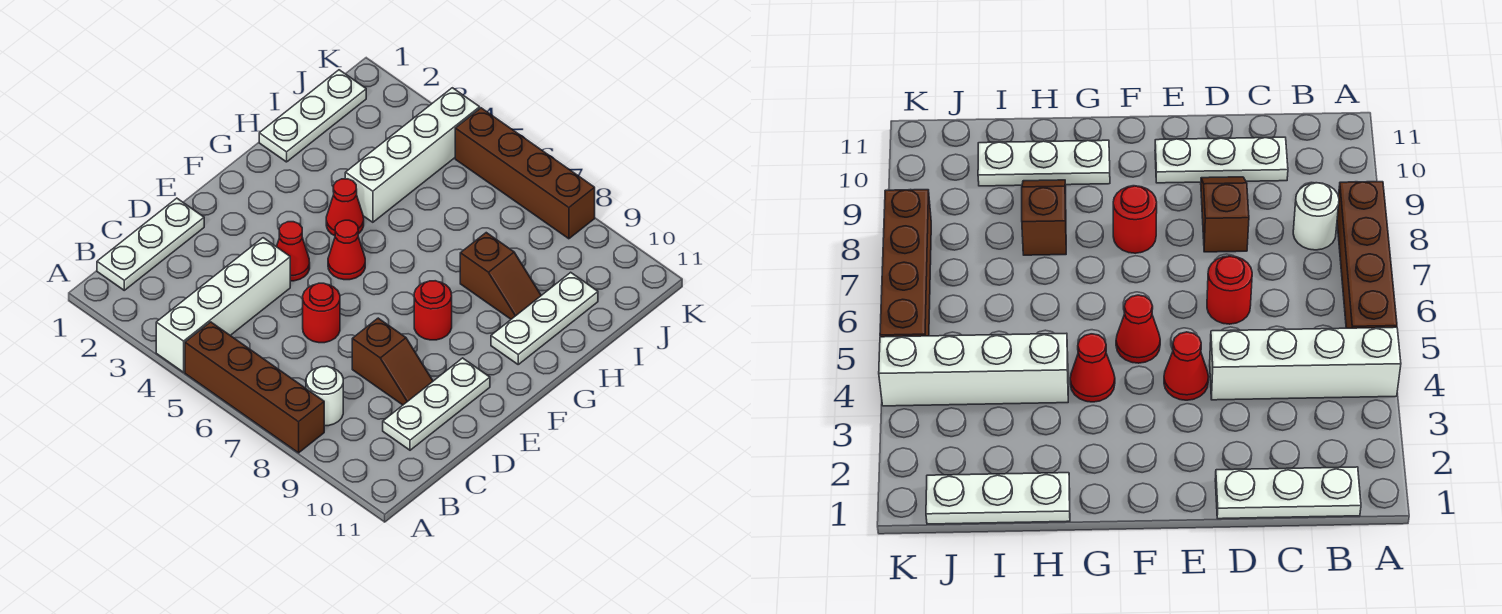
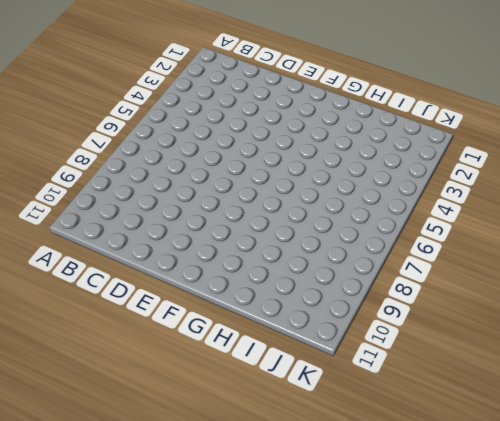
none -> white 1x4 brick [156,238,290,372]
none -> brown 1x4 brick [185,322,324,453]
none -> white 1x3 plate [97,198,204,290]

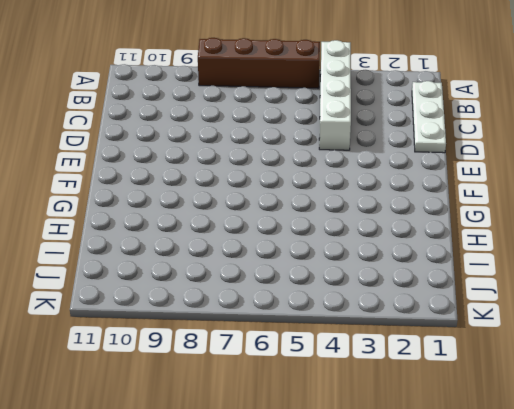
none -> white 1x1 round brick [306,366,343,426]
none -> white 1x3 plate [383,358,490,450]
none -> red 1x1 round brick [303,283,340,343]

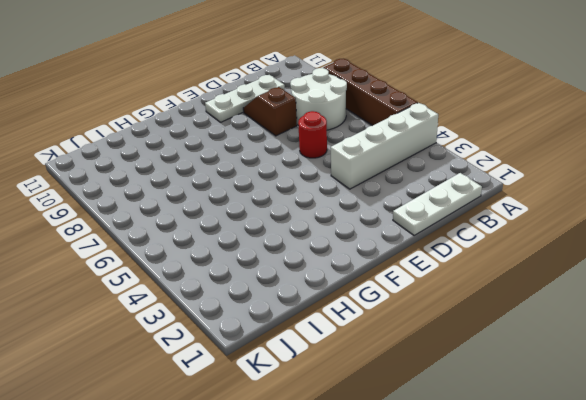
white 2x2 round brick [290,68,347,130] -> white 1x1 round brick [306,366,343,426]
none -> red 1x1 cone [277,222,310,281]
none -> red 1x1 cone [328,220,365,280]
none -> red 1x1 round brick [414,281,452,340]

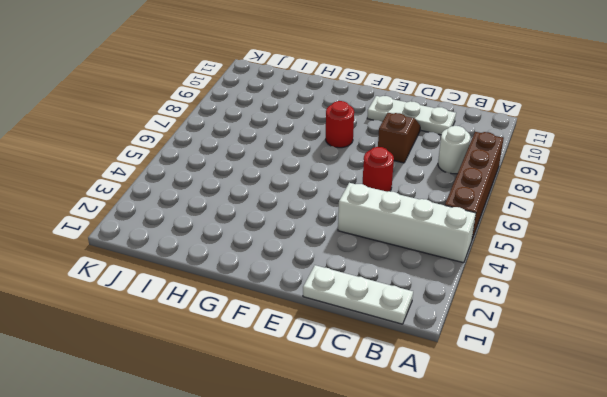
none -> red 1x1 cone [277,222,310,281]
none -> red 1x1 cone [328,220,365,280]
none -> red 1x1 cone [326,179,364,236]

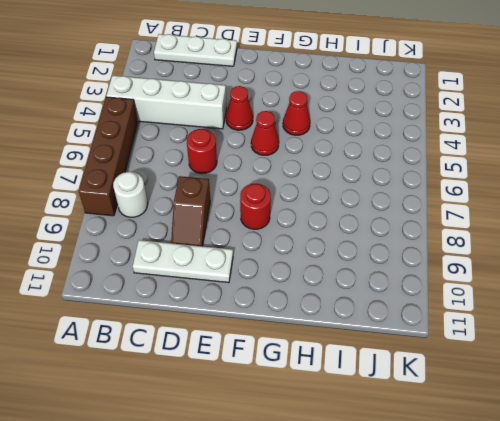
none -> white 1x3 plate [491,272,598,364]
none -> white 1x3 plate [259,70,366,162]
none -> white 1x4 brick [345,88,480,222]

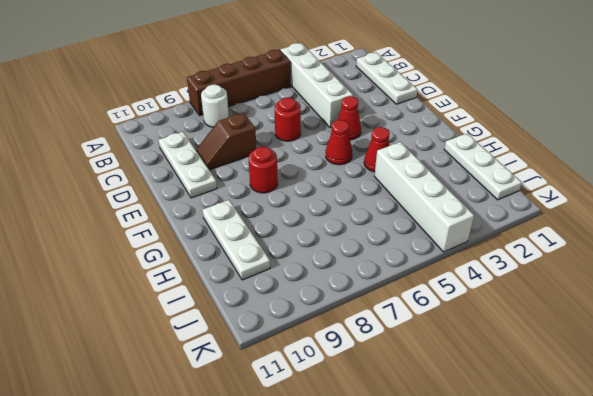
none -> brown 1x2 slope [460,233,541,319]
none -> brown 1x4 brick [455,108,595,239]

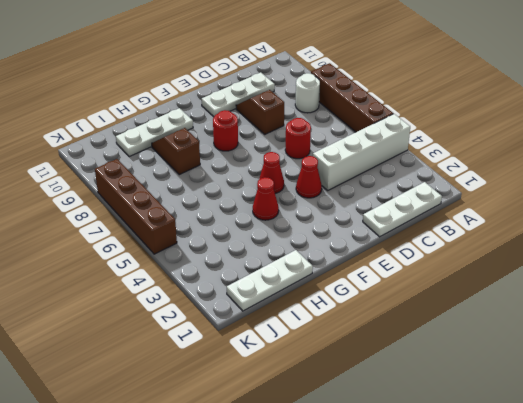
none -> white 1x4 brick [345,88,480,222]

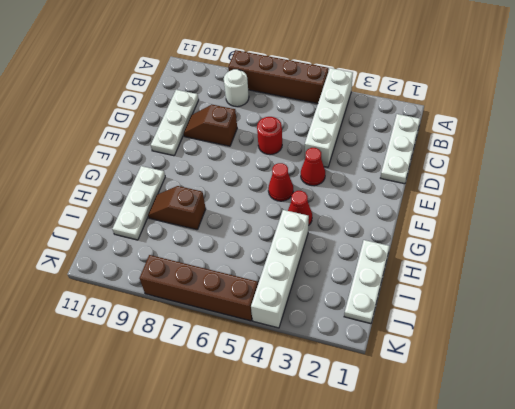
none -> red 1x1 round brick [414,281,452,340]

